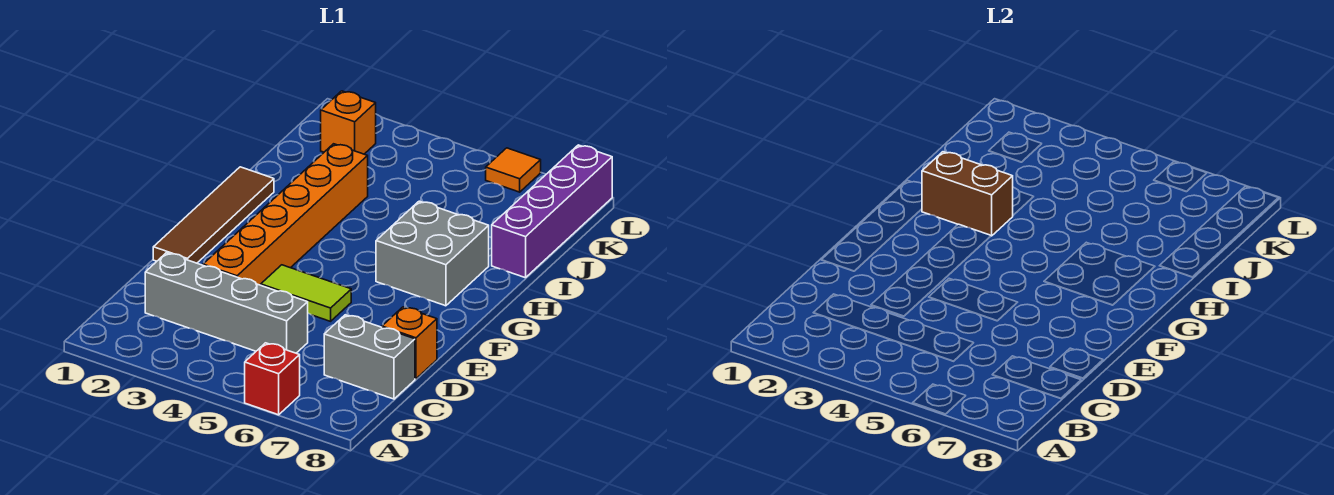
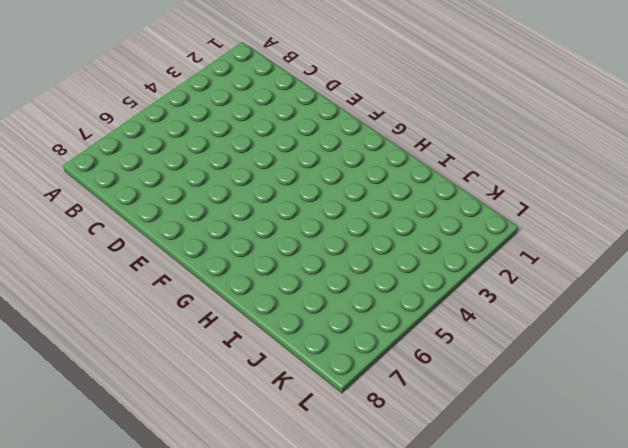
none -> red 1x1 brick [245,343,300,415]
none -> grey 1x4 brick [145,253,308,353]
none -> grey 1x2 brick [324,315,415,399]

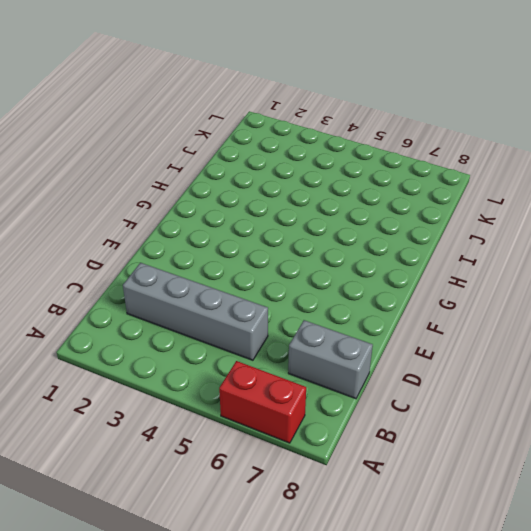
red 1x2 brick [219,361,306,443] -> red 1x1 brick [245,343,300,415]
none -> orange 1x6 brick [203,144,368,285]
none -> orange 1x1 brick [382,307,437,379]
none -> brown 1x4 tile [153,167,274,263]

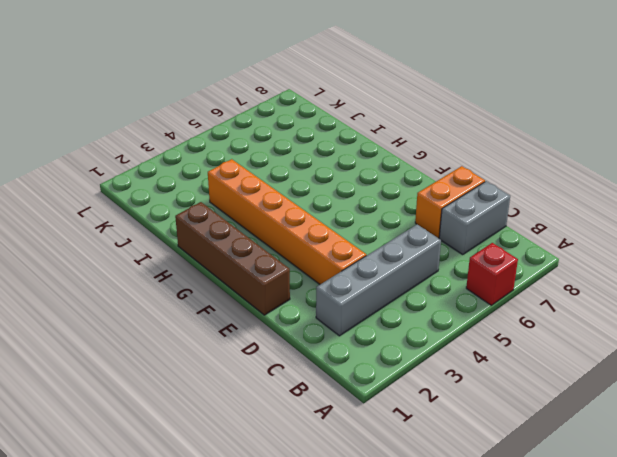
orange 1x2 brick [415,166,485,238] -> orange 1x1 brick [382,307,437,379]
brown 1x4 brick [175,202,290,315] -> brown 1x4 tile [153,167,274,263]
none -> lime 1x2 tile [261,265,351,321]
none -> grey 2x2 brick [376,201,489,306]
none -> purple 1x4 brick [492,145,612,278]

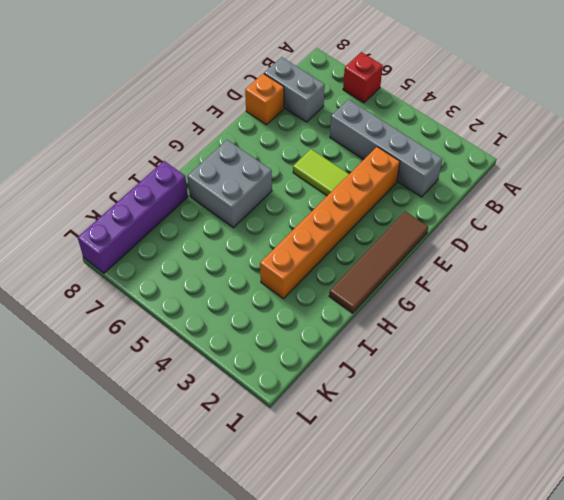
none -> orange 1x1 brick [321,91,376,154]
none -> orange 1x1 tile [486,148,541,192]
none -> brown 1x2 brick [922,152,1013,236]

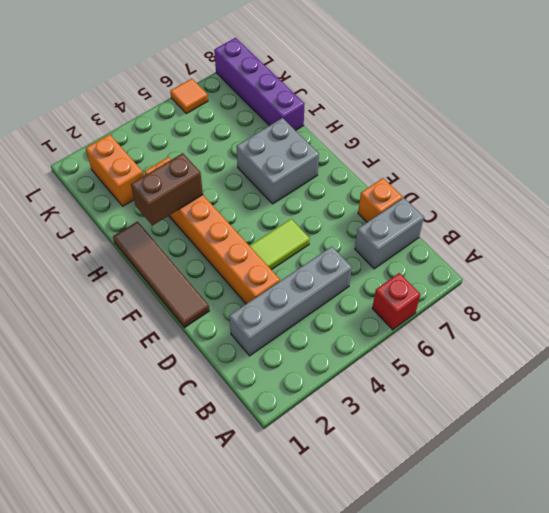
orange 1x2 brick [86,134,143,206] -> orange 1x1 brick [321,91,376,154]

